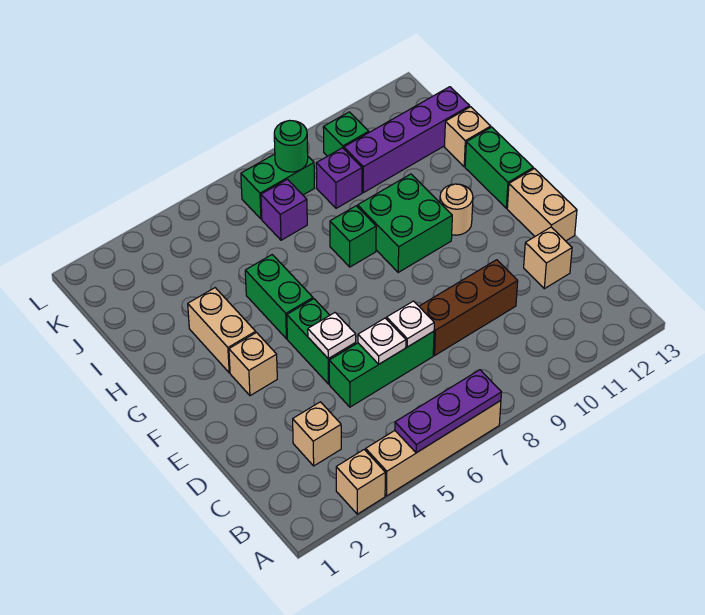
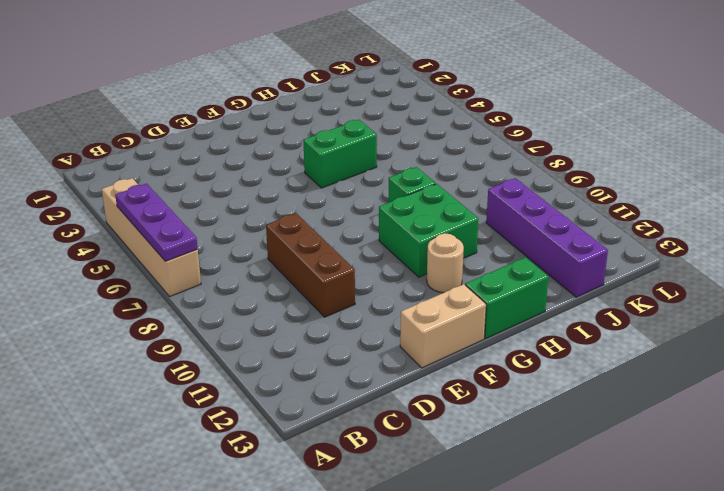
none -> tan 1x1 brick [336,450,385,514]
none -> tan 1x1 brick [293,402,341,466]
none -> green 1x3 brick [329,331,434,407]

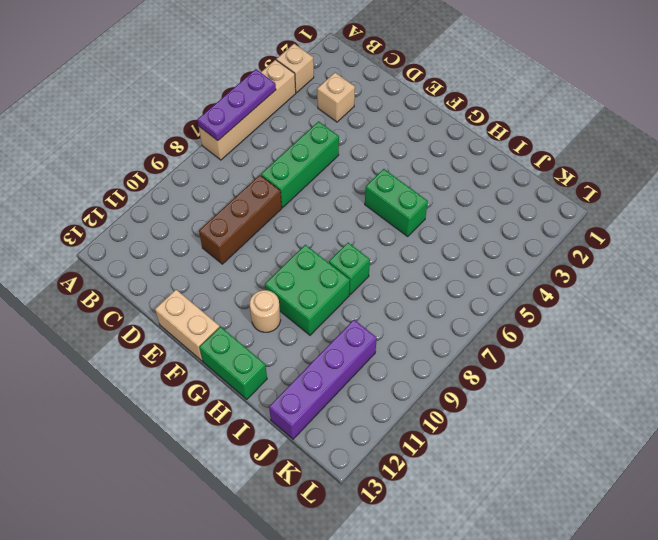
none -> tan 1x1 brick [524,227,572,289]
none -> green 1x2 brick [287,299,356,384]
none -> tan 1x1 brick [229,333,277,396]

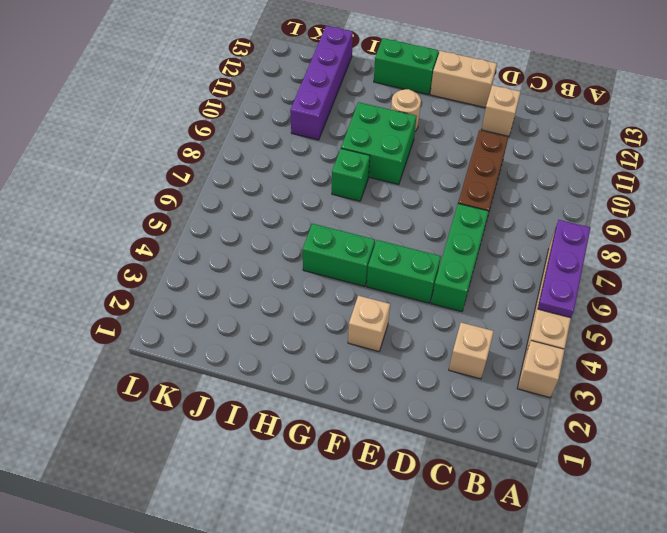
none -> tan 1x2 brick [188,288,256,373]
none -> tan 1x1 brick [445,107,491,167]
none -> purple 1x1 brick [261,179,307,240]

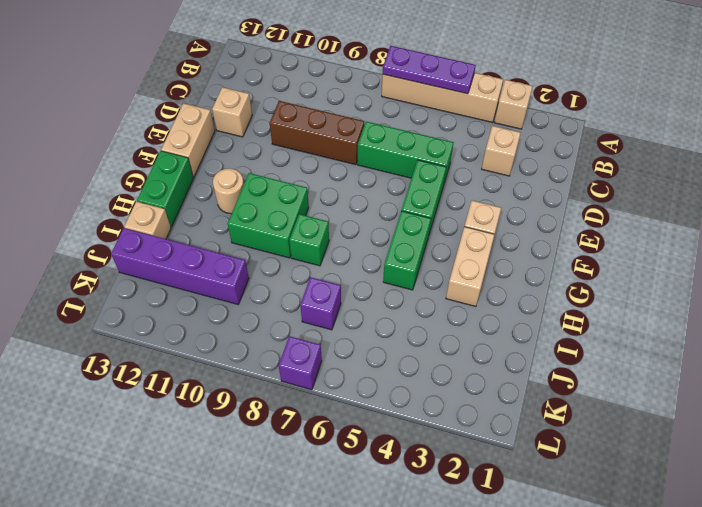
purple 1x1 brick [279,336,322,390] -> purple 1x1 brick moved to [316,148,362,208]
none -> green 1x2 brick [241,154,314,219]
none -> green 1x1 brick [323,112,369,156]
none -> white 1x1 plate [358,318,406,364]

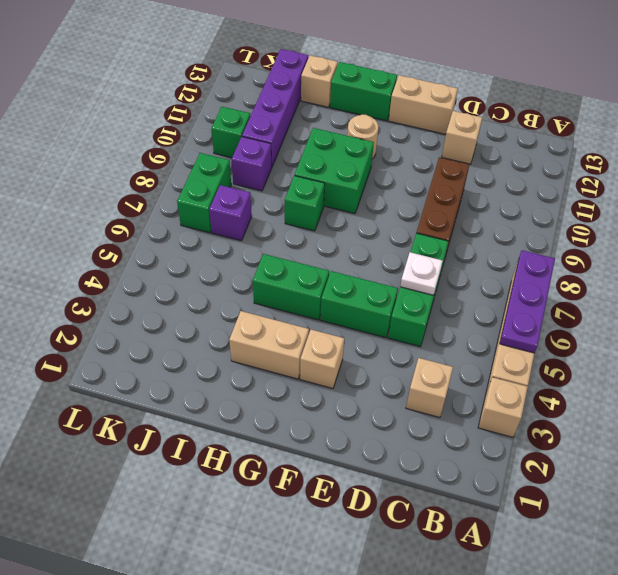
none -> white 1x1 plate [387,301,434,347]
none -> white 1x1 plate [308,313,356,359]
none -> green 1x1 round brick [274,120,308,172]

